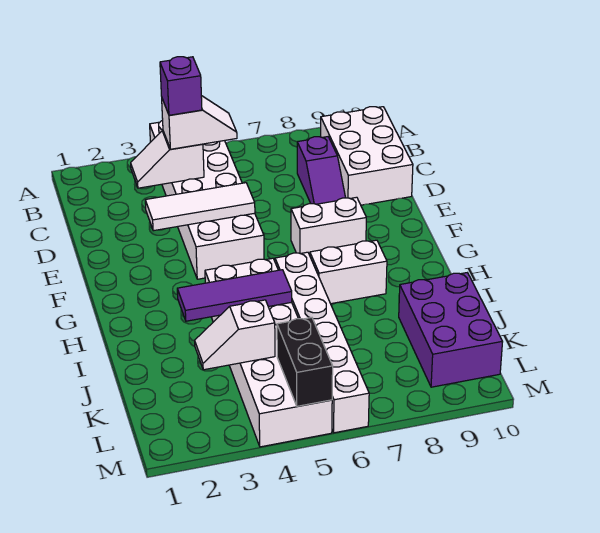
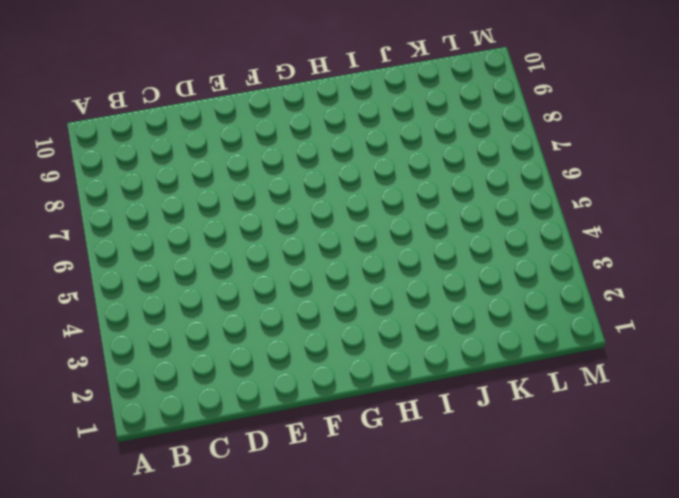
none -> white 2x6 brick [150,120,264,279]
none -> white 2x3 brick [321,107,413,205]
none -> purple 1x2 slope [297,137,346,204]

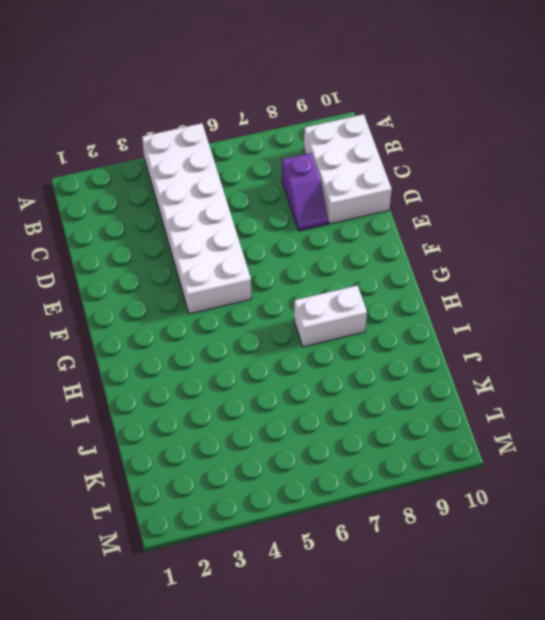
none -> white 1x2 brick [291,197,366,255]
none -> white 2x6 brick [205,258,332,447]
none -> white 1x6 brick [275,252,369,433]

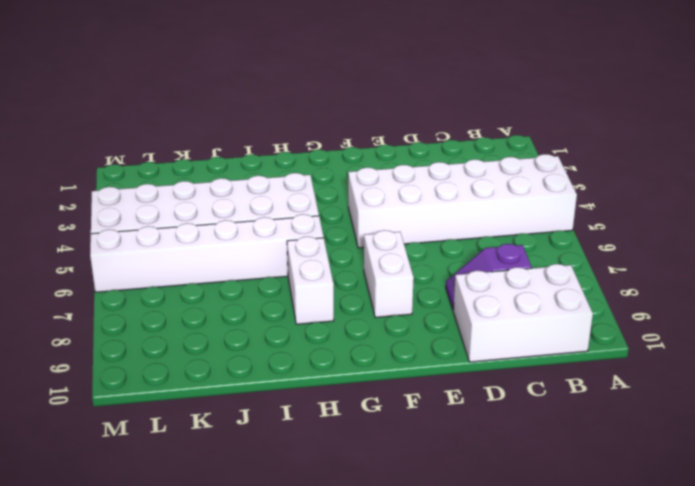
none -> purple 2x3 brick [399,273,503,387]
none -> white 1x2 slope [131,130,204,188]
none -> white 1x3 tile [145,183,255,231]

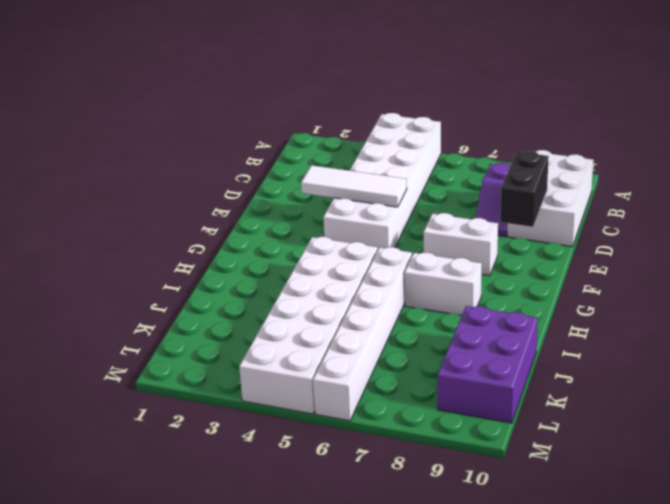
black 1x2 brick [500,151,549,227] -> black 1x2 brick moved to [277,318,333,406]
none -> white 1x2 slope [131,130,204,188]
none -> purple 1x3 tile [177,270,292,321]
none -> white 1x2 slope [195,300,275,370]

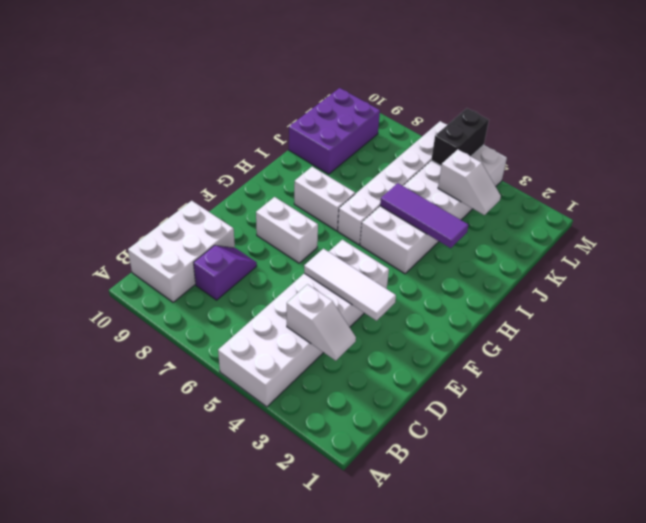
none -> white 1x2 slope [162,96,237,149]
none -> purple 1x1 brick [160,57,202,115]

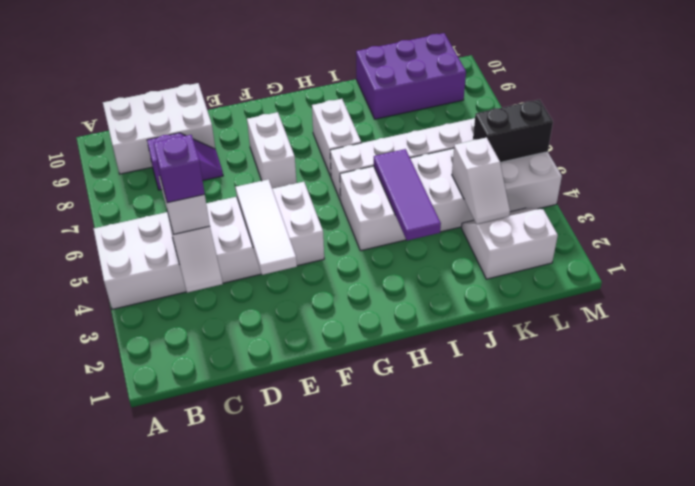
white 2x2 slope [461,208,558,279] -> none

